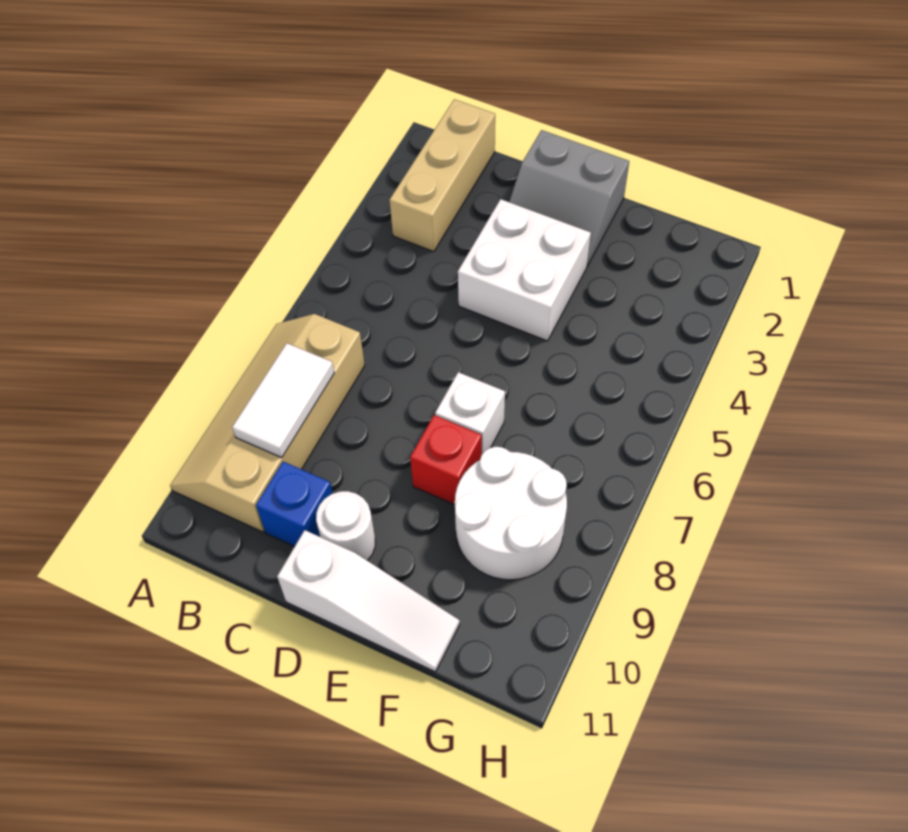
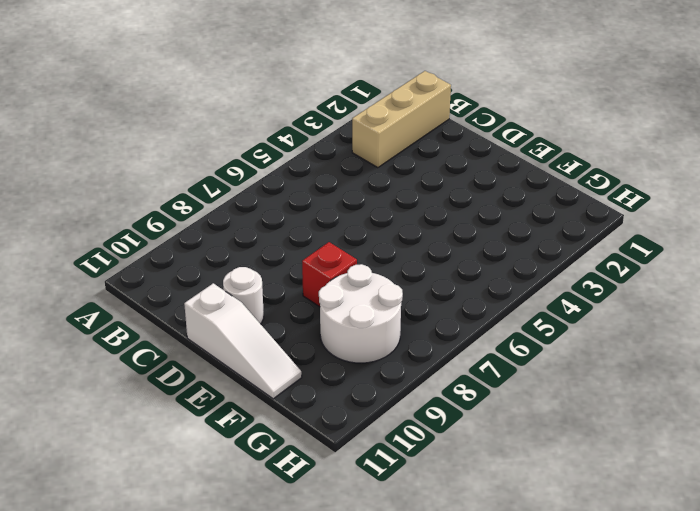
none -> tan 2x4 slope [170,314,365,532]
none -> blue 1x1 brick [256,462,333,546]

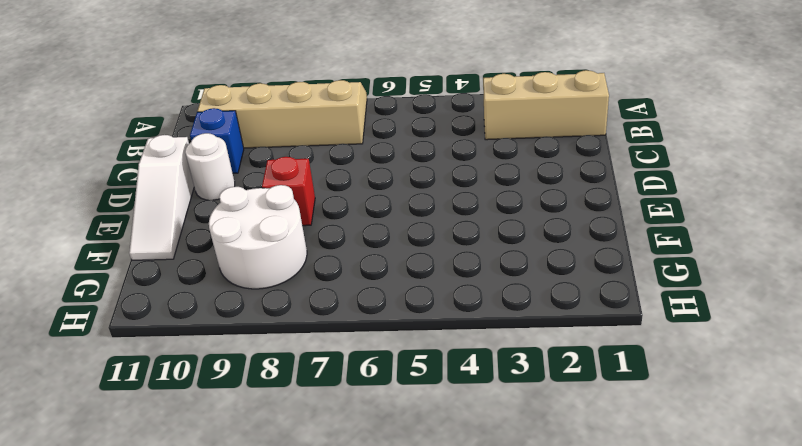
none -> grey 2x2 slope [509,130,629,266]
none -> white 2x2 brick [458,199,591,341]

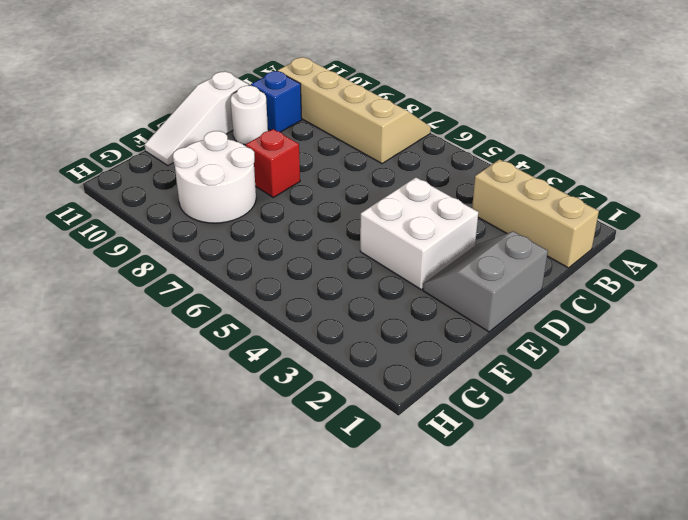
none -> white 1x1 brick [435,372,505,454]
none -> white 1x2 tile [232,343,334,458]

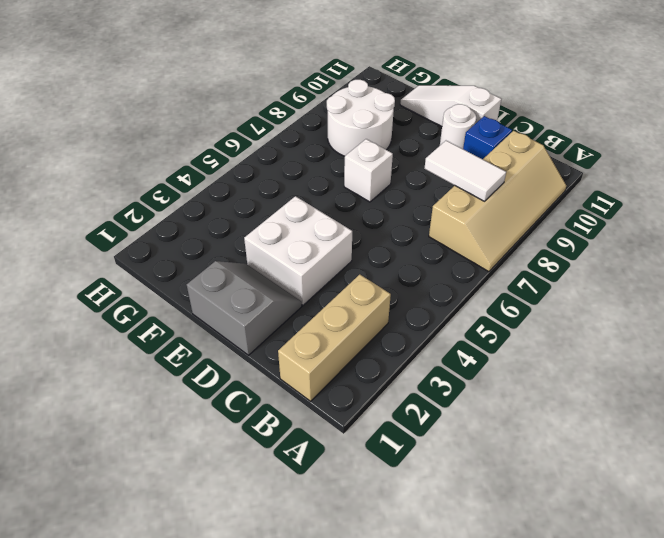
white 1x2 tile [424,141,506,201] -> white 1x2 tile turned to [232,343,334,458]
none -> red 1x1 brick [410,415,482,505]

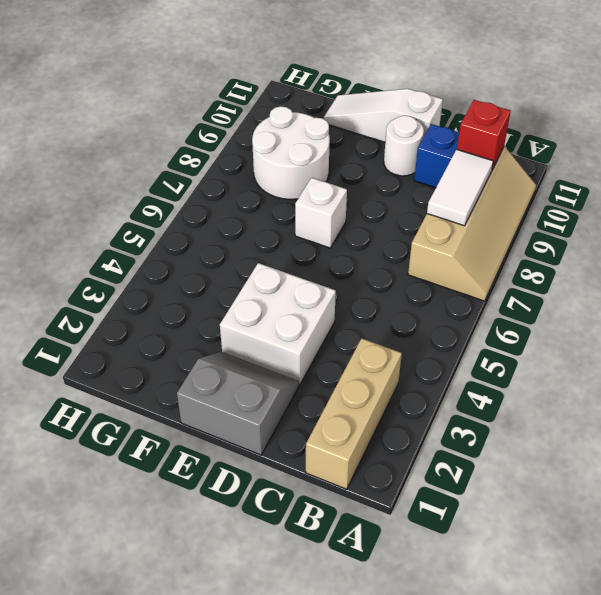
red 1x1 brick [457,100,511,169] -> red 1x1 brick moved to [410,415,482,505]

